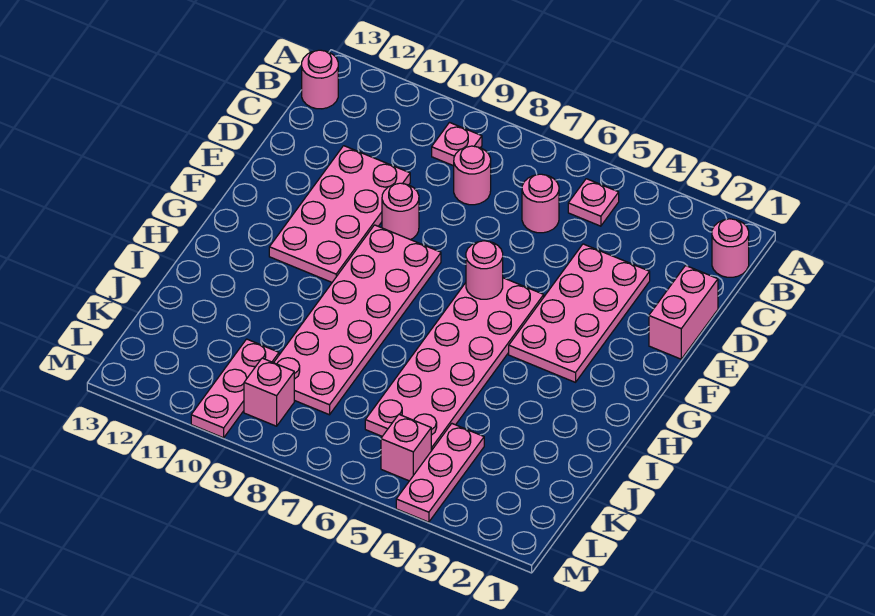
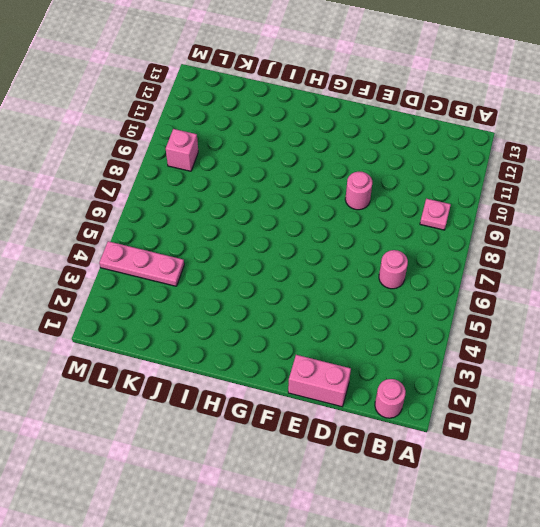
none -> pink 1x1 plate [568,179,619,226]
none -> pink 1x1 round brick [302,50,338,109]
none -> pink 1x1 round brick [454,146,491,205]

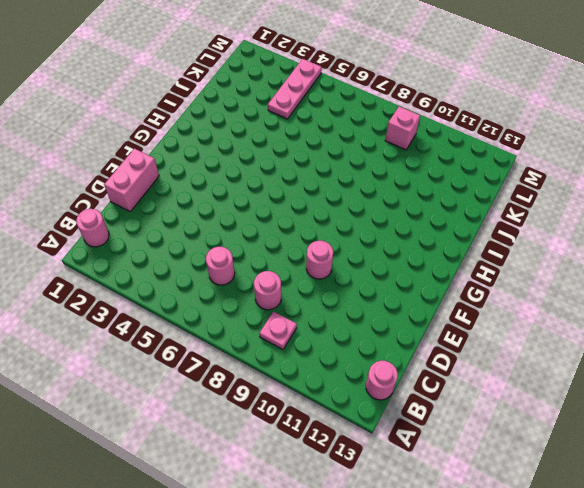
none -> pink 1x1 plate [568,179,619,226]
none -> pink 2x4 plate [509,244,650,382]
none -> pink 2x4 plate [269,146,410,282]

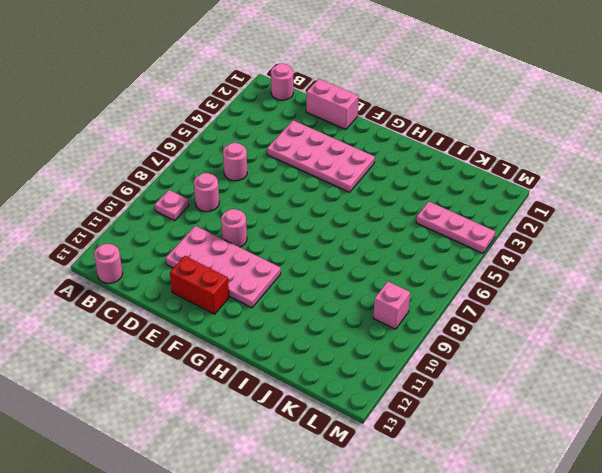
red 1x2 brick [170,256,229,314] -> none
none -> pink 1x1 plate [568,179,619,226]
none -> pink 2x6 plate [365,278,544,451]
none -> pink 2x6 plate [274,225,441,415]

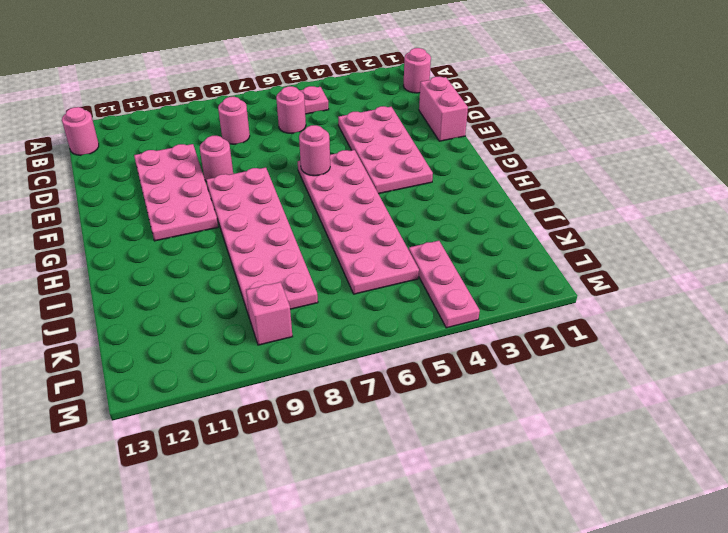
none -> pink 1x1 plate [432,123,482,166]
none -> pink 1x3 plate [191,339,279,438]
none -> pink 1x1 brick [381,415,431,481]

